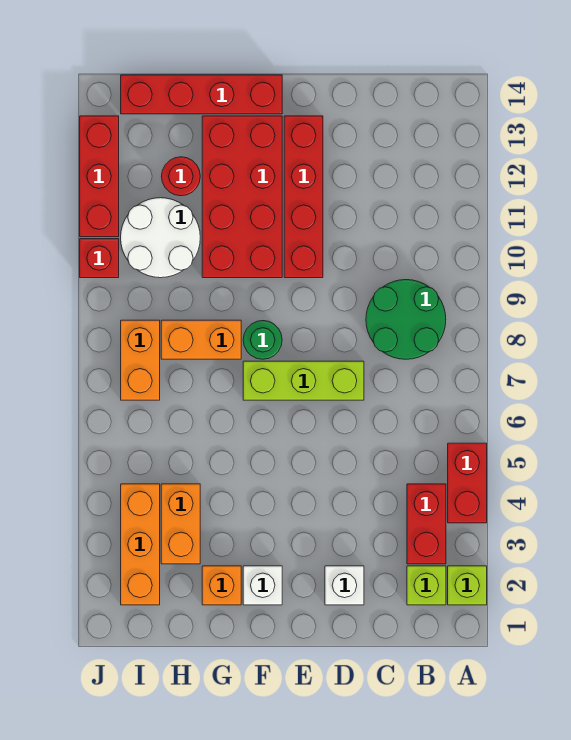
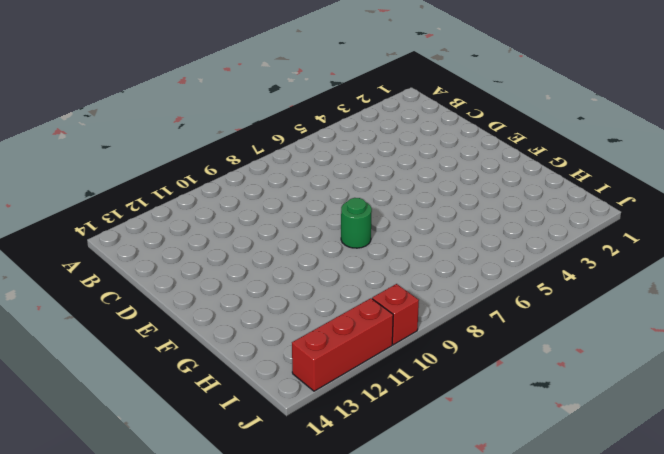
none -> lime 1x1 brick [448,566,487,605]
none -> red 1x2 brick [448,443,487,523]
none -> lime 1x1 brick [407,566,446,605]

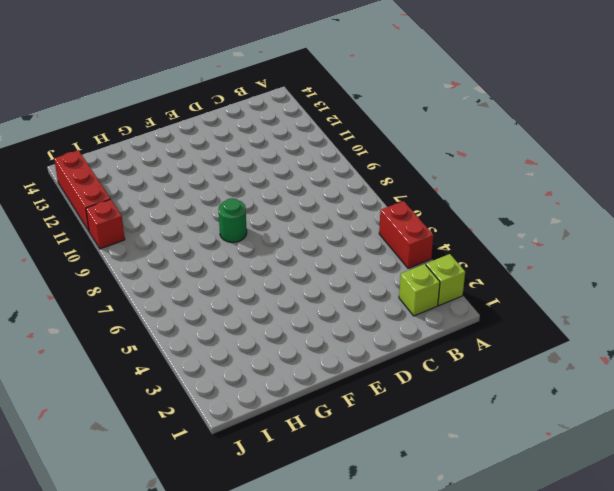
none -> red 1x2 brick [407,484,446,564]
none -> green 2x2 round brick [366,280,446,359]
none -> white 1x1 brick [325,566,364,605]

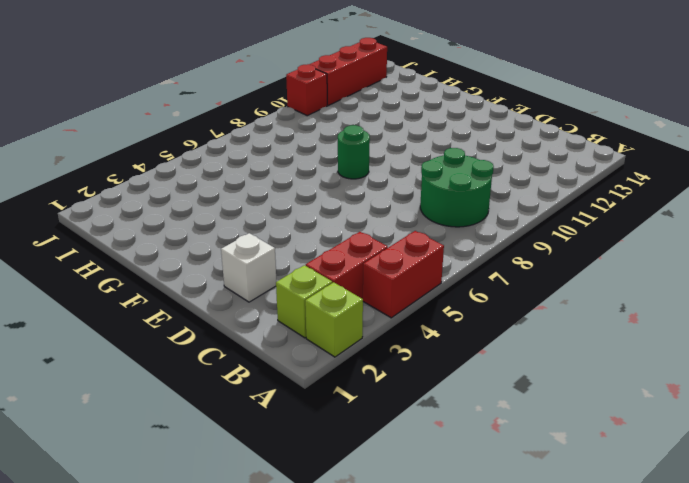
none -> lime 1x3 brick [243,361,364,400]
none -> red 1x4 brick [284,116,323,278]
none -> white 1x1 brick [243,566,282,605]

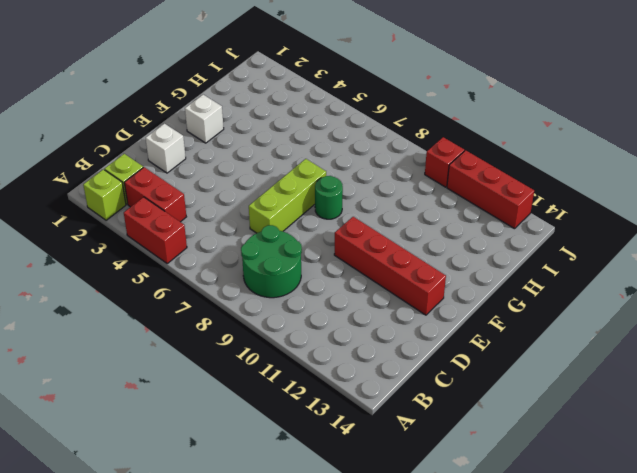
none -> red 2x4 brick [202,116,282,278]
none -> red 1x4 brick [121,75,282,114]
none -> orange 1x1 brick [202,566,241,605]

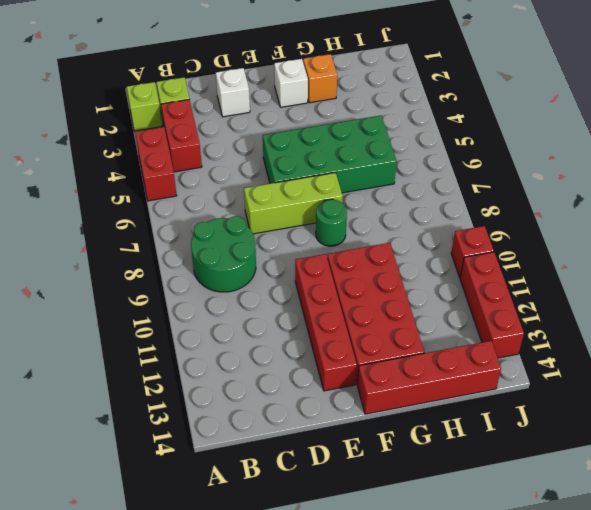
green 2x4 brick [263,116,397,193] -> none
none -> orange 1x2 brick [161,320,241,359]
none -> orange 1x2 brick [161,484,200,564]
none -> white 2x2 round brick [121,198,200,278]

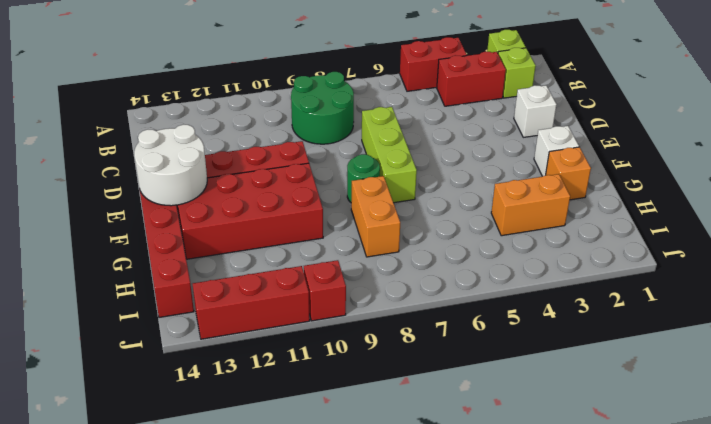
white 2x2 round brick [134,125,207,206] -> white 2x2 round brick moved to [121,198,200,278]
none -> red 1x1 round brick [161,157,200,196]
none -> orange 1x3 brick [121,484,160,605]
none -> orange 1x2 brick [121,320,160,400]

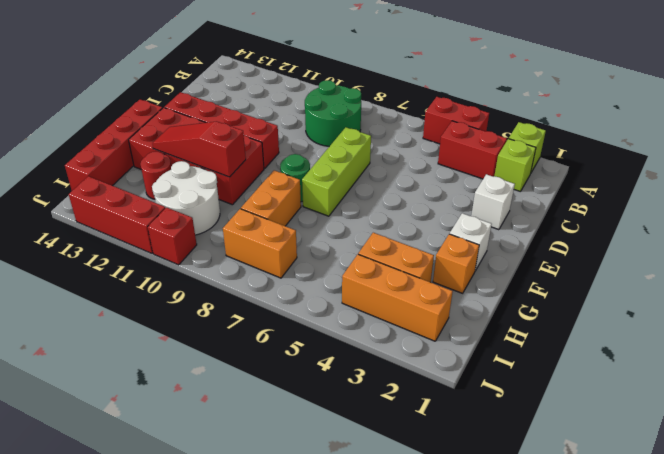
red 1x3 slope [152,121,246,177] -> none

